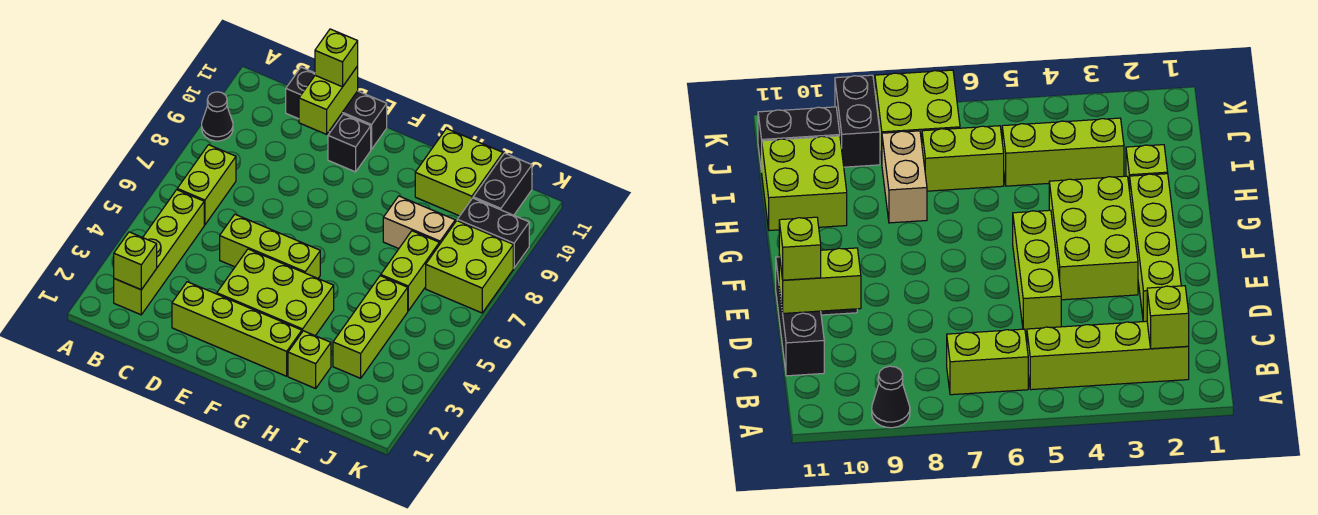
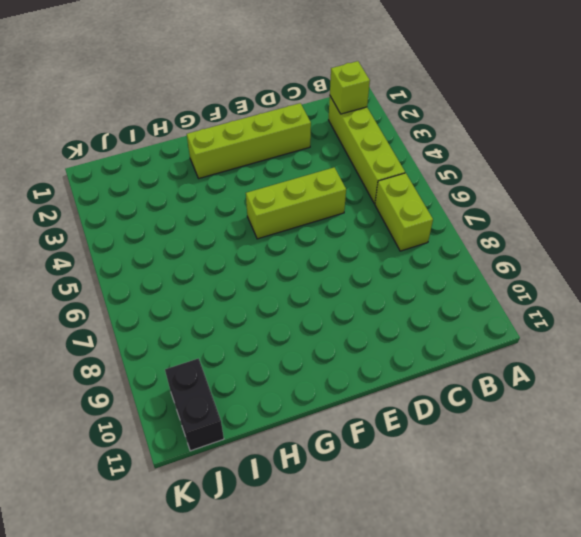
none -> black 1x1 cone [202,92,233,141]
none -> black 1x3 brick [286,67,387,149]
none -> lime 2x3 brick [217,249,334,336]

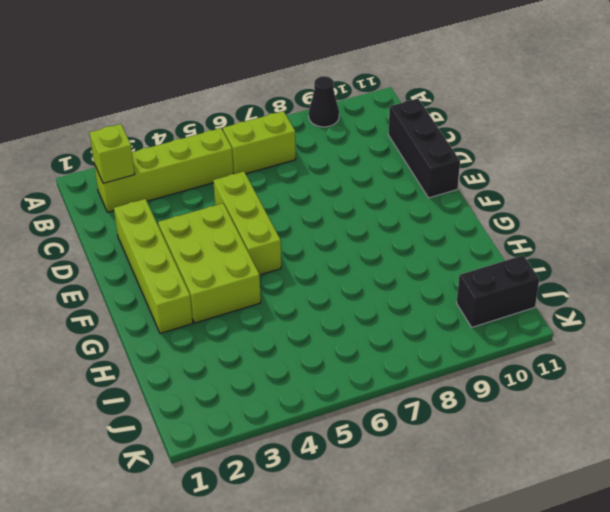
none -> black 1x1 brick [328,114,371,172]
none -> lime 1x1 brick [288,331,331,388]
none -> tan 1x2 brick [383,196,455,249]

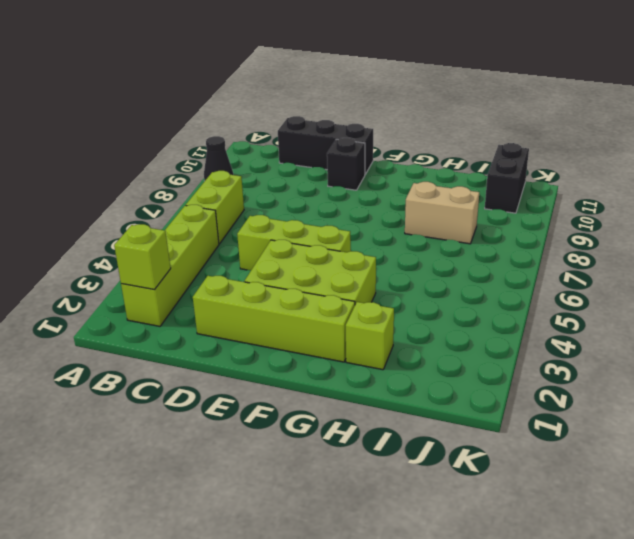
none -> lime 2x2 brick [415,129,503,216]
none -> lime 1x3 brick [333,276,408,378]
none -> lime 1x2 brick [381,231,439,311]

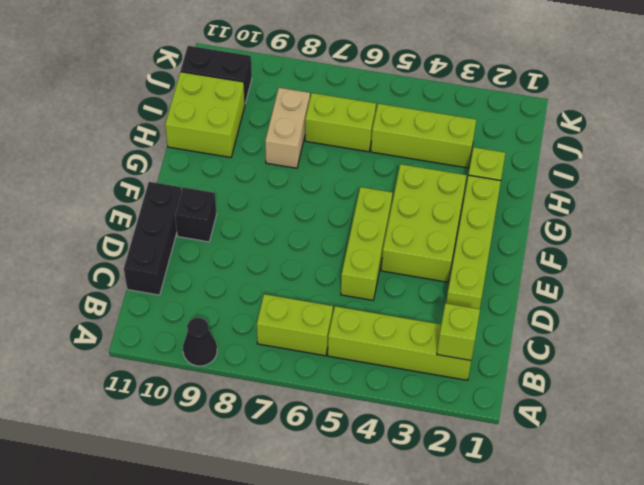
none -> lime 2x2 brick [426,221,513,313]
none -> black 1x2 brick [457,198,529,268]
none -> lime 1x2 brick [299,66,358,134]

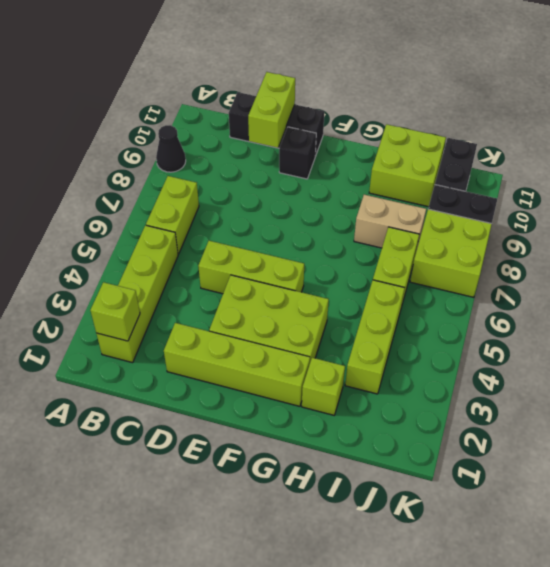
none -> lime 1x1 brick [315,29,358,87]

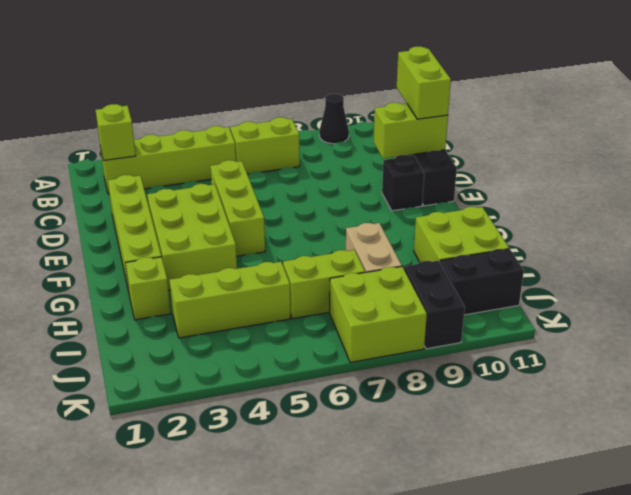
lime 1x2 brick [397,47,451,119] -> lime 1x1 brick [315,29,358,87]

